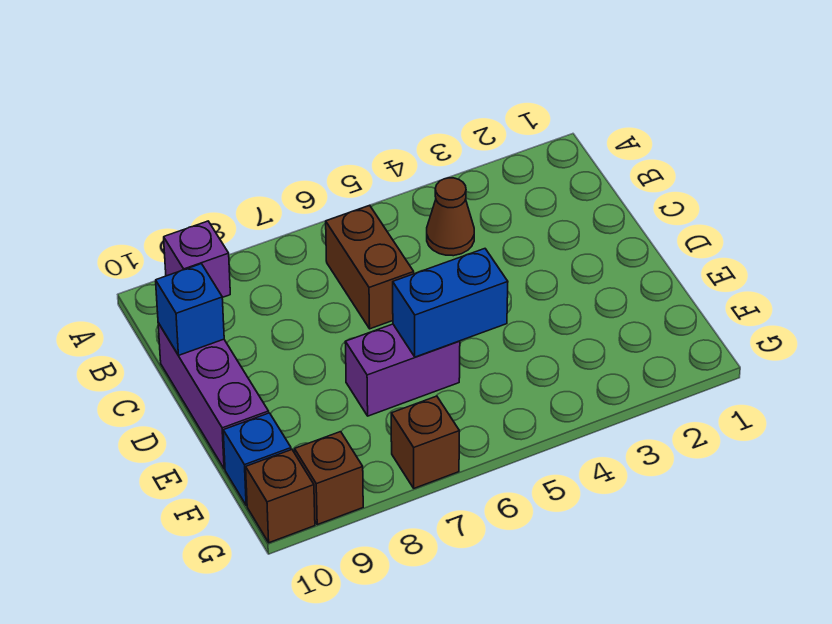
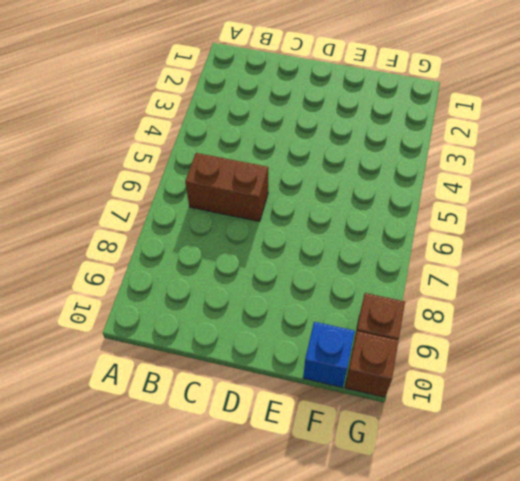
none -> purple 1x1 brick [164,221,230,298]
none -> brown 1x1 cone [427,178,474,256]

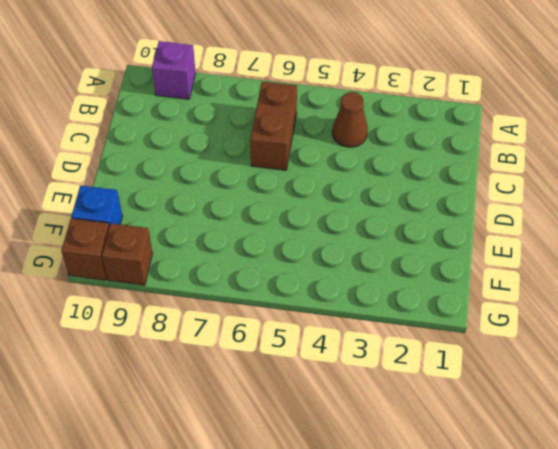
none -> purple 1x3 brick [158,323,269,469]
none -> purple 1x2 brick [345,324,460,416]

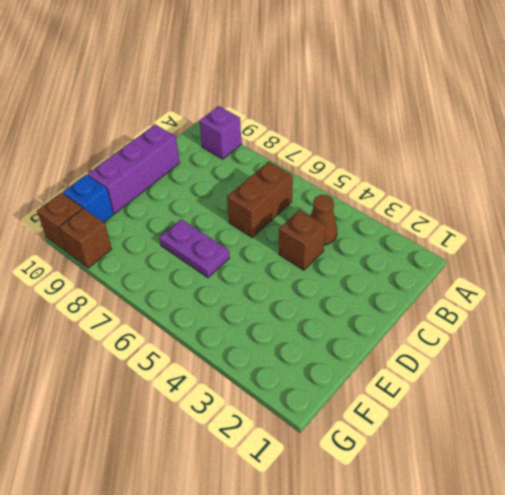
brown 1x1 brick [279,210,325,270] -> brown 1x1 brick moved to [391,396,459,488]
purple 1x2 plate [159,219,229,278] -> purple 1x2 brick [345,324,460,416]
none -> blue 1x1 brick [156,264,224,355]
none -> blue 1x2 brick [393,249,508,357]

